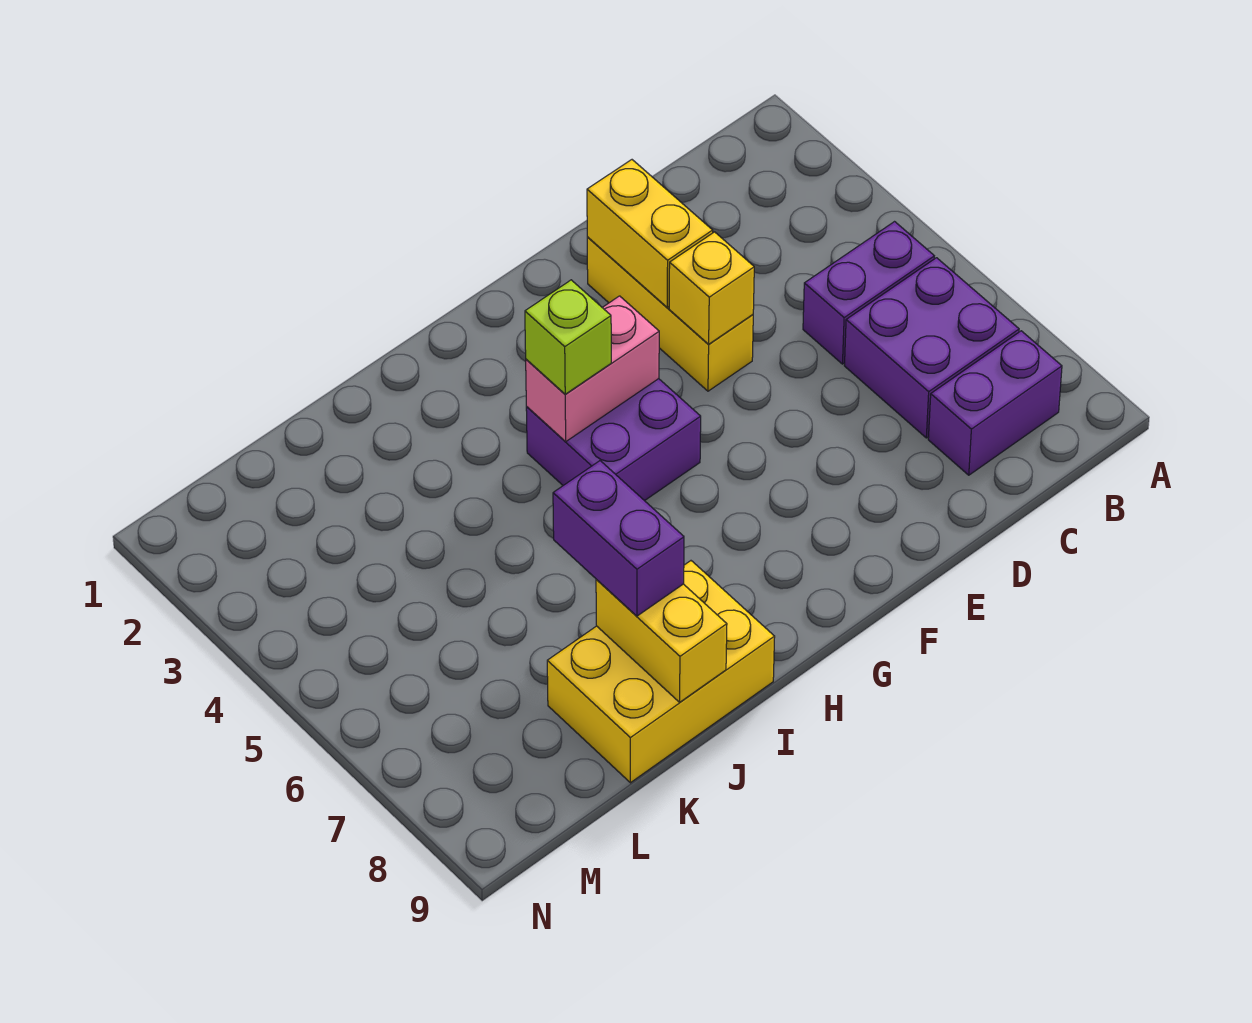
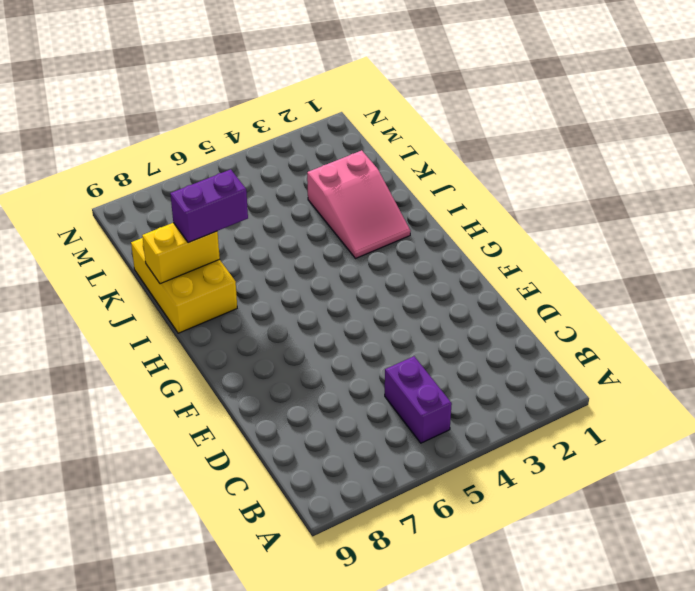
pink 2x3 slope [307,150,410,258] -> none
none -> purple 2x2 brick [844,258,1019,438]
none -> purple 1x2 brick [928,331,1062,475]
none -> yellow 1x3 brick [587,237,753,391]

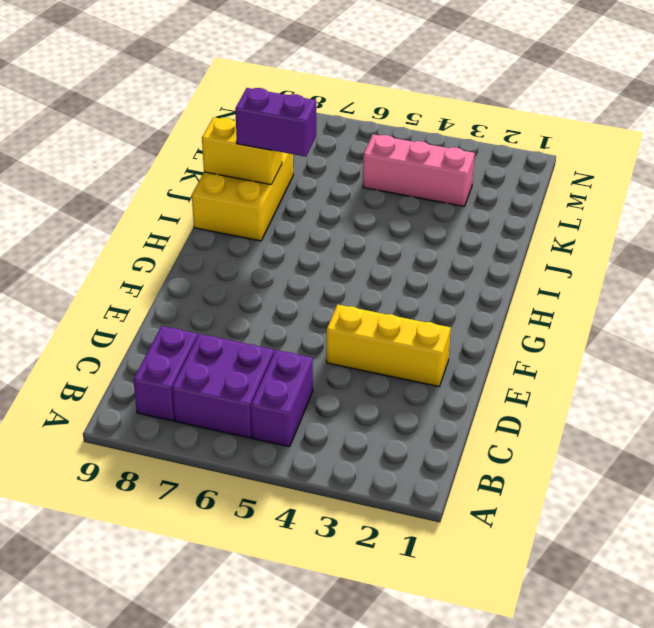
pink 1x3 brick [363,134,475,206] -> none
none -> purple 2x2 brick [526,379,701,501]
none -> yellow 1x2 brick [587,160,713,307]
none -> yellow 1x1 brick [669,232,754,344]

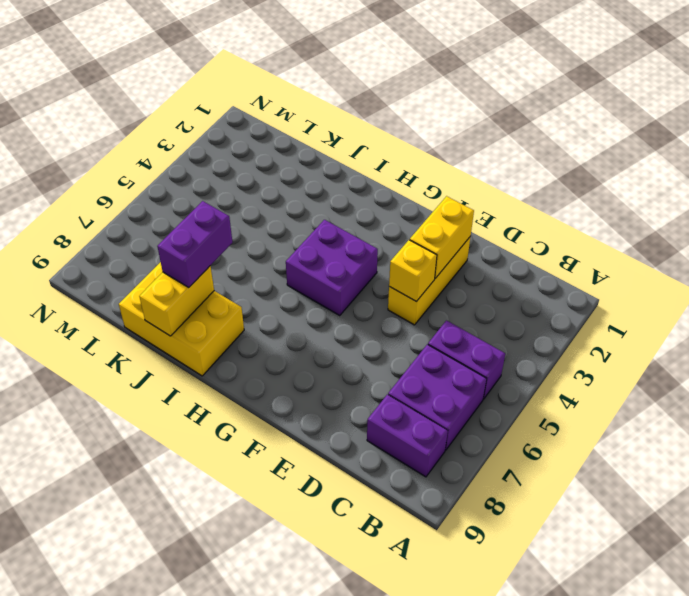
none -> pink 1x2 brick [526,296,659,442]
none -> lime 1x1 brick [525,280,611,394]

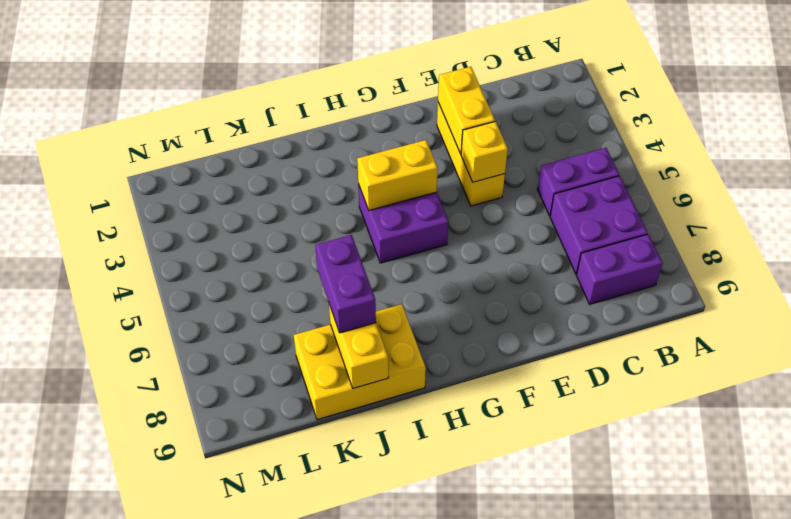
yellow 1x2 brick [357,140,438,210] -> pink 1x2 brick [526,296,659,442]
none -> lime 1x1 brick [525,280,611,394]

